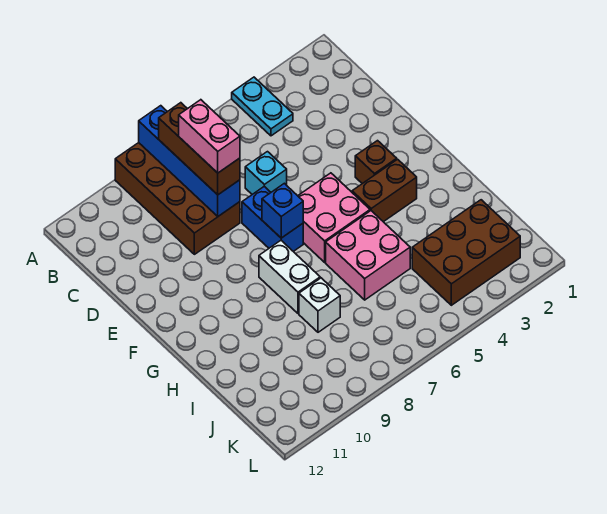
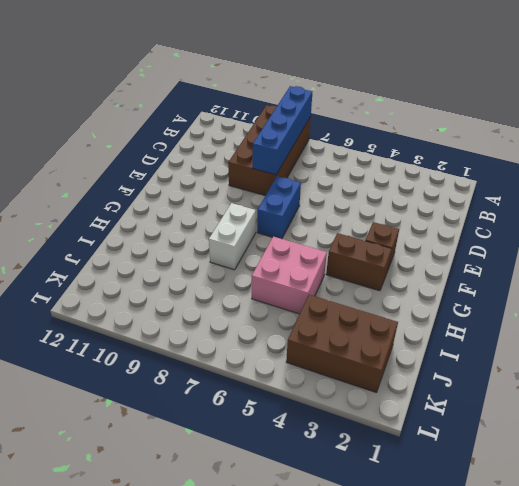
none -> cyan 1x2 plate [232,77,293,136]
none -> cyan 1x1 brick [245,152,287,194]
none -> pink 2x2 brick [298,173,370,262]

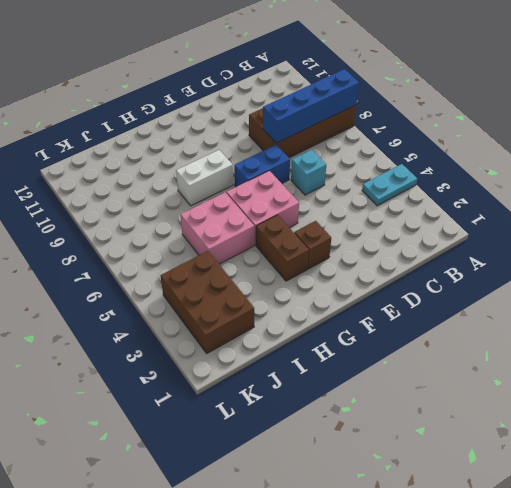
none -> white 1x1 brick [299,278,340,332]
none -> blue 1x1 brick [262,183,303,238]
none -> brown 1x3 brick [159,103,240,195]

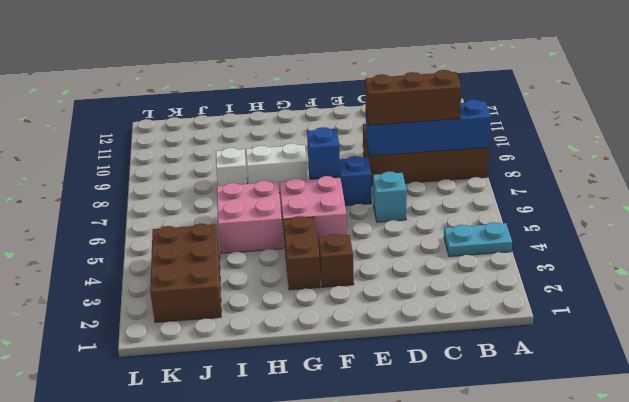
none -> pink 1x2 brick [179,100,240,173]

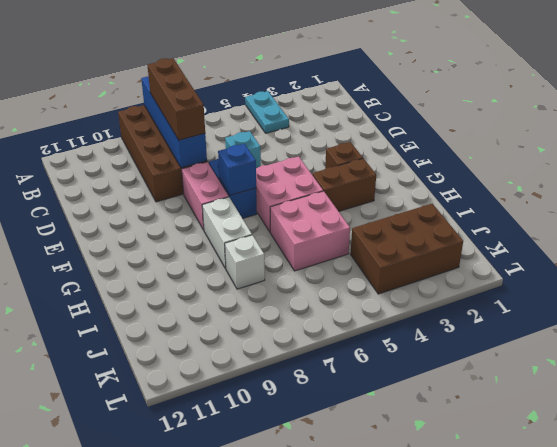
pink 1x2 brick [182,162,229,230] -> pink 1x2 brick moved to [179,100,240,173]

